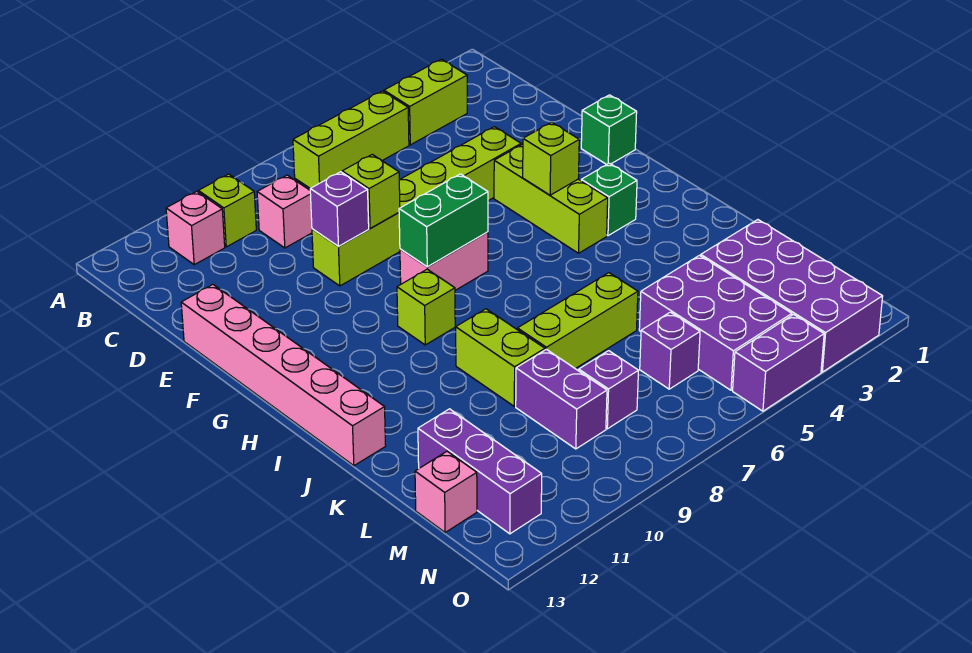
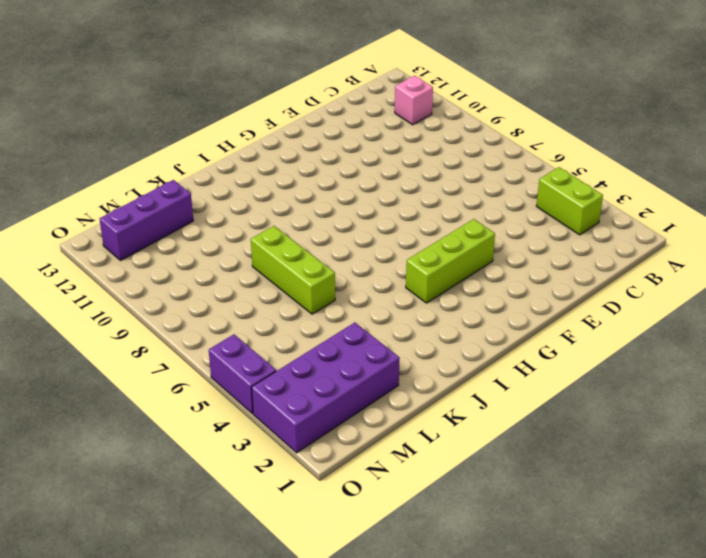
none -> lime 1x3 brick [293,91,409,188]
none -> lime 1x1 brick [198,174,256,247]
none -> pink 1x1 brick [257,175,312,248]

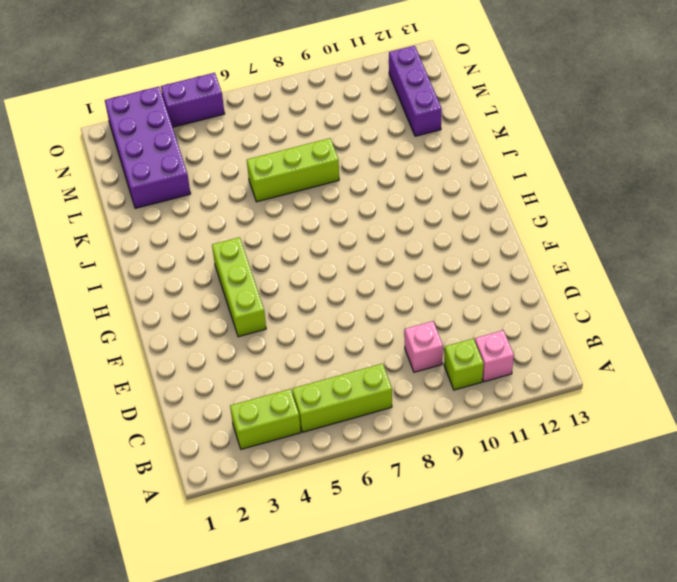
none -> lime 1x6 brick [312,127,521,286]
none -> pink 1x6 brick [181,285,386,466]
none -> green 1x1 brick [581,95,637,165]

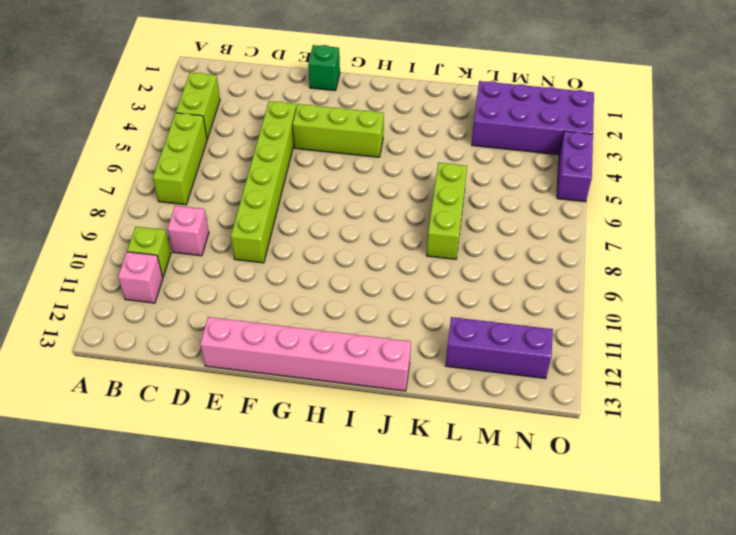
none -> pink 1x2 brick [400,232,488,290]
none -> green 1x1 brick [581,163,637,236]
none -> lime 1x1 brick [397,269,455,345]

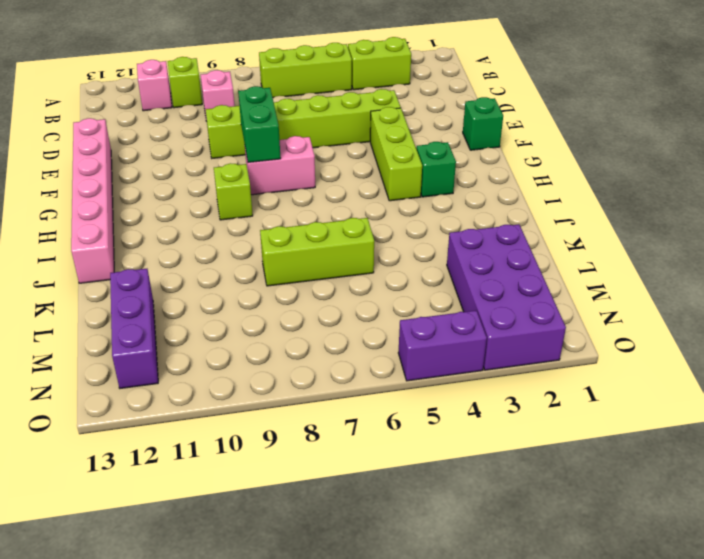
green 1x2 brick [238,86,281,162] -> green 1x2 brick turned to [399,174,488,267]
none -> lime 1x2 brick [456,309,545,406]
none -> purple 2x3 brick [639,255,792,390]
none -> purple 1x2 brick [516,349,607,449]

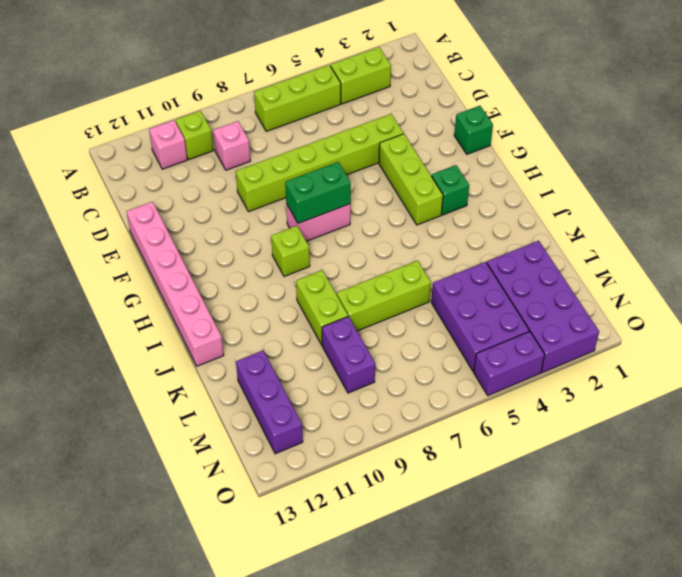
none -> purple 1x1 brick [640,312,700,389]
none -> purple 1x1 brick [579,351,639,429]
none -> pink 1x1 brick [415,451,477,533]

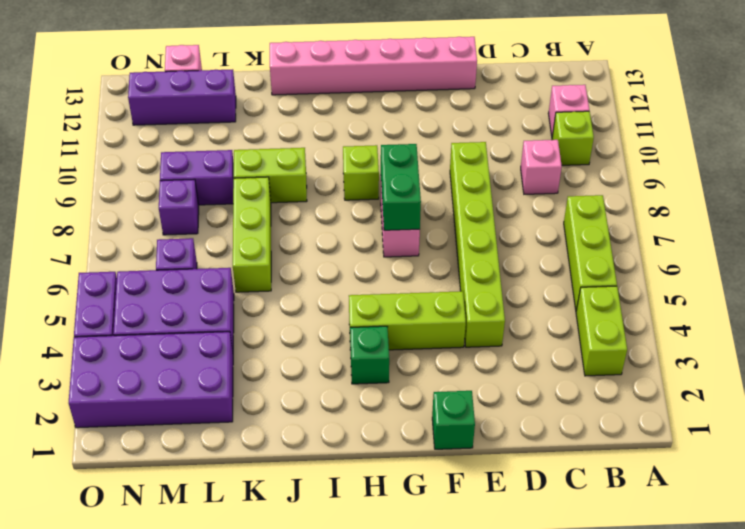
none -> lime 1x1 brick [342,154,400,228]
none -> purple 1x1 brick [310,172,369,246]
none -> lime 1x1 brick [523,122,579,195]

